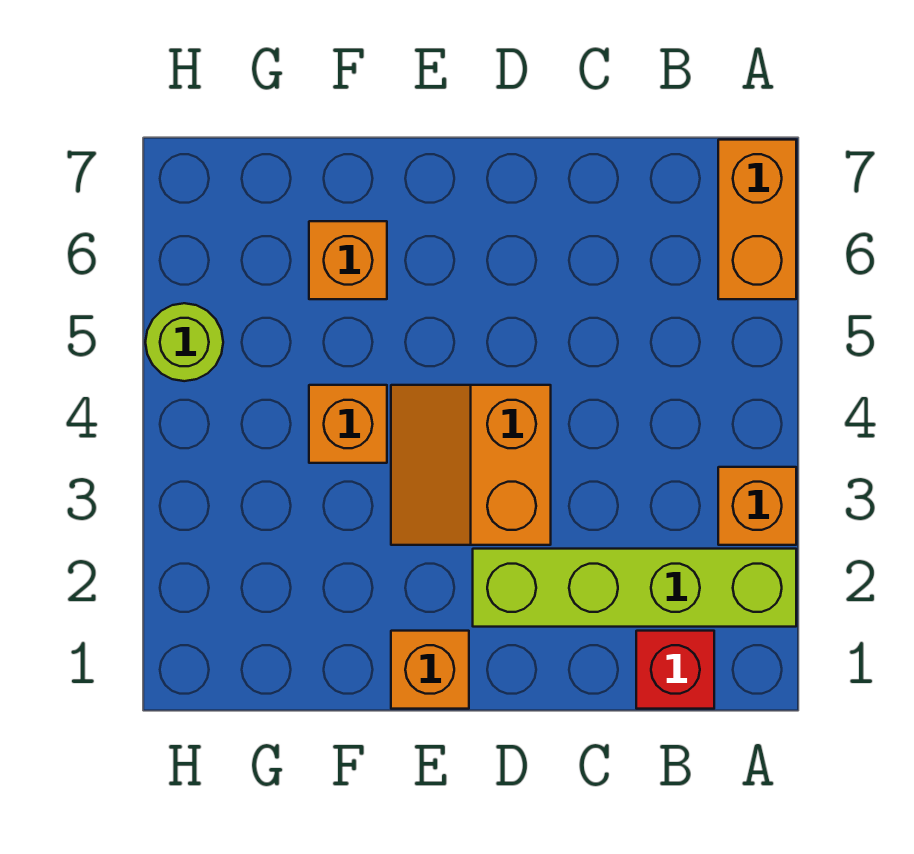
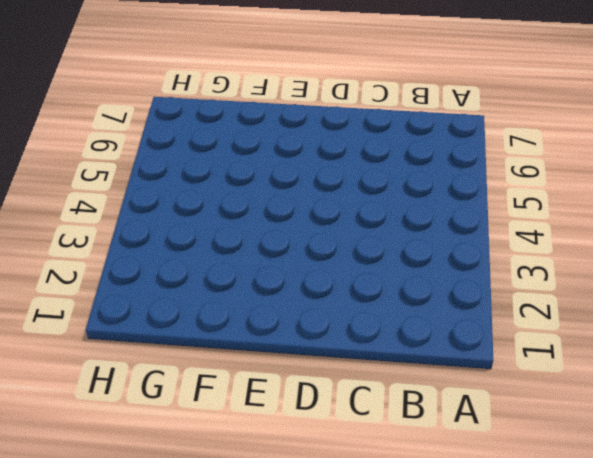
none -> lime 1x4 brick [473,549,796,627]
none -> orange 1x1 brick [718,467,796,545]

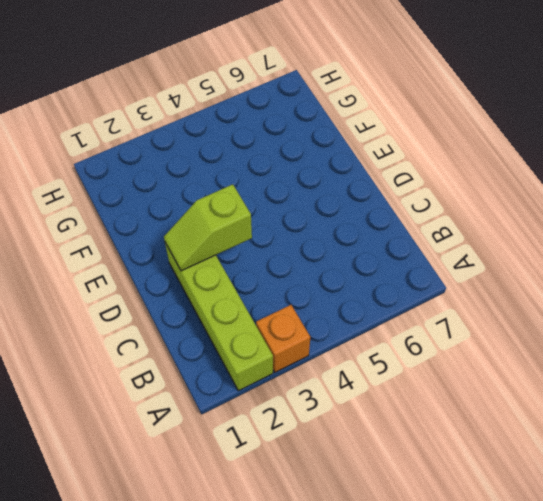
lime 1x2 slope [164,184,252,271] -> none
none -> orange 1x2 brick [718,140,796,299]
none -> red 1x1 brick [636,631,714,709]

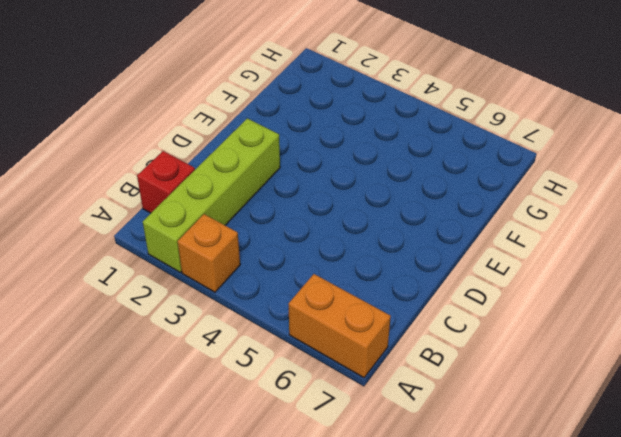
none -> orange 2x2 slope [391,385,551,545]
none -> orange 1x1 brick [391,631,469,709]

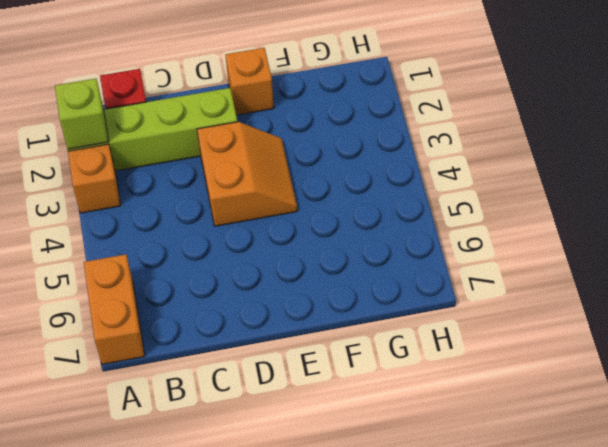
lime 1x1 brick [55,79,109,149] -> none
none -> orange 1x1 brick [309,385,387,463]
none -> orange 1x1 brick [309,221,387,299]

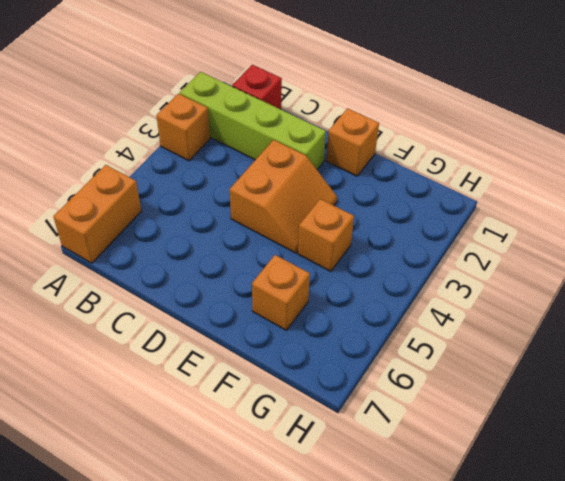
none -> lime 1x1 round brick [145,303,223,381]

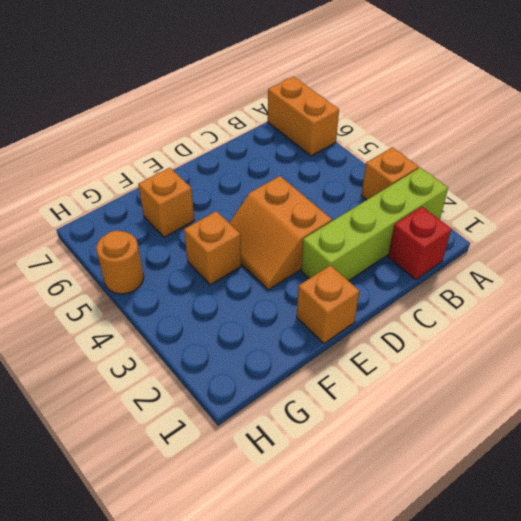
orange 1x1 round brick [96,231,144,294] -> lime 1x1 round brick [145,303,223,381]

